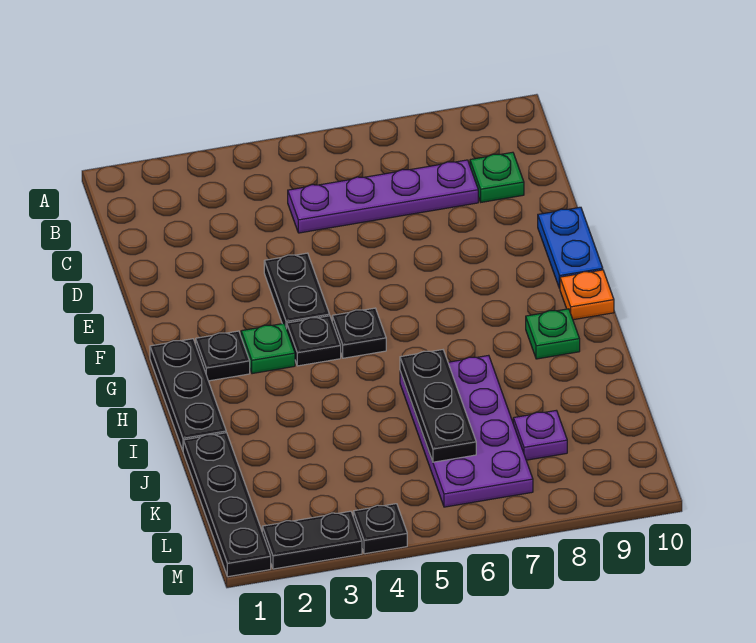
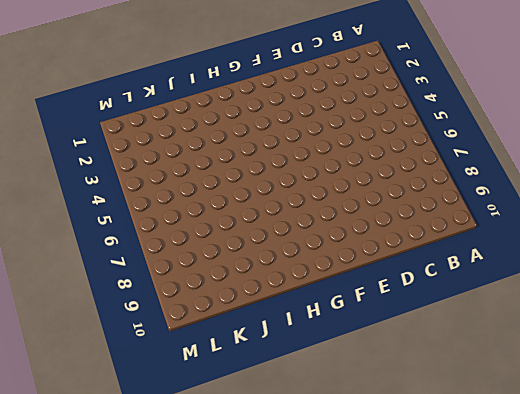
none -> purple 1x4 plate [288,160,478,233]
none -> green 1x1 plate [470,152,524,202]
none -> black 1x2 plate [264,253,330,329]

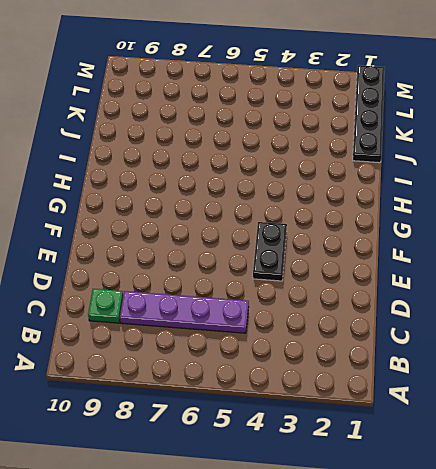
none -> blue 1x2 plate [538,207,603,288]
none -> black 1x3 plate [150,339,226,450]
none -> black 1x1 plate [196,331,250,381]

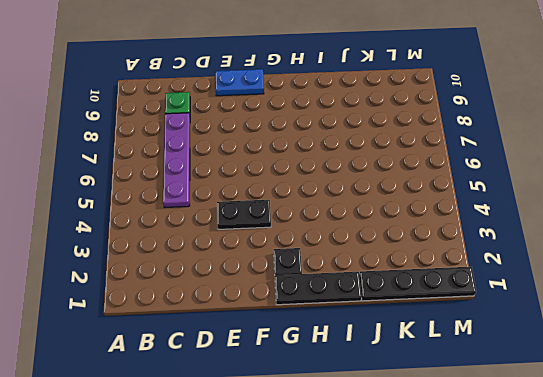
none -> green 1x1 plate [241,324,295,374]
none -> black 1x1 plate [287,316,341,366]
none -> black 1x1 plate [332,308,386,358]

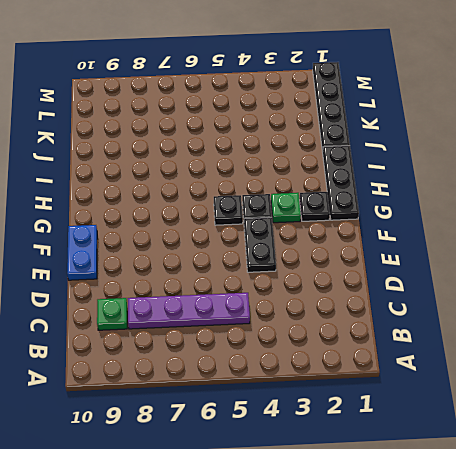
none -> orange 1x1 plate [560,270,614,320]
none -> green 1x1 plate [526,309,580,359]
none -> purple 2x4 plate [400,355,533,507]

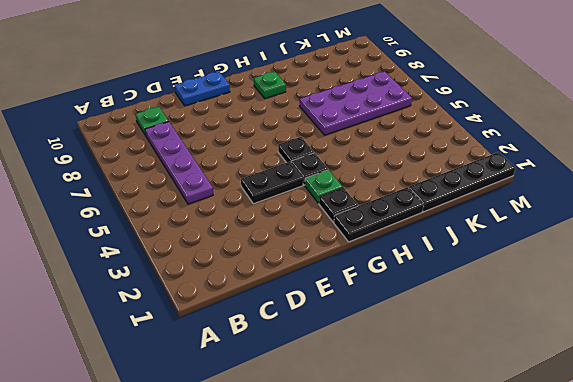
none -> orange 1x1 plate [560,270,614,320]
none -> purple 1x1 plate [513,410,567,460]
none -> black 1x2 plate [262,511,362,569]

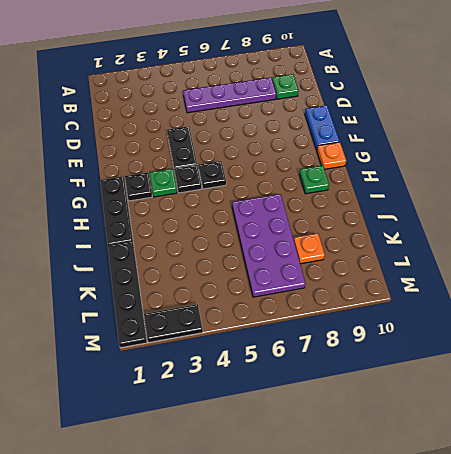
orange 1x1 plate [294,233,325,264] -> purple 1x1 plate [513,410,567,460]
none -> black 1x1 plate [353,504,407,554]
none -> black 1x3 plate [400,350,476,462]

